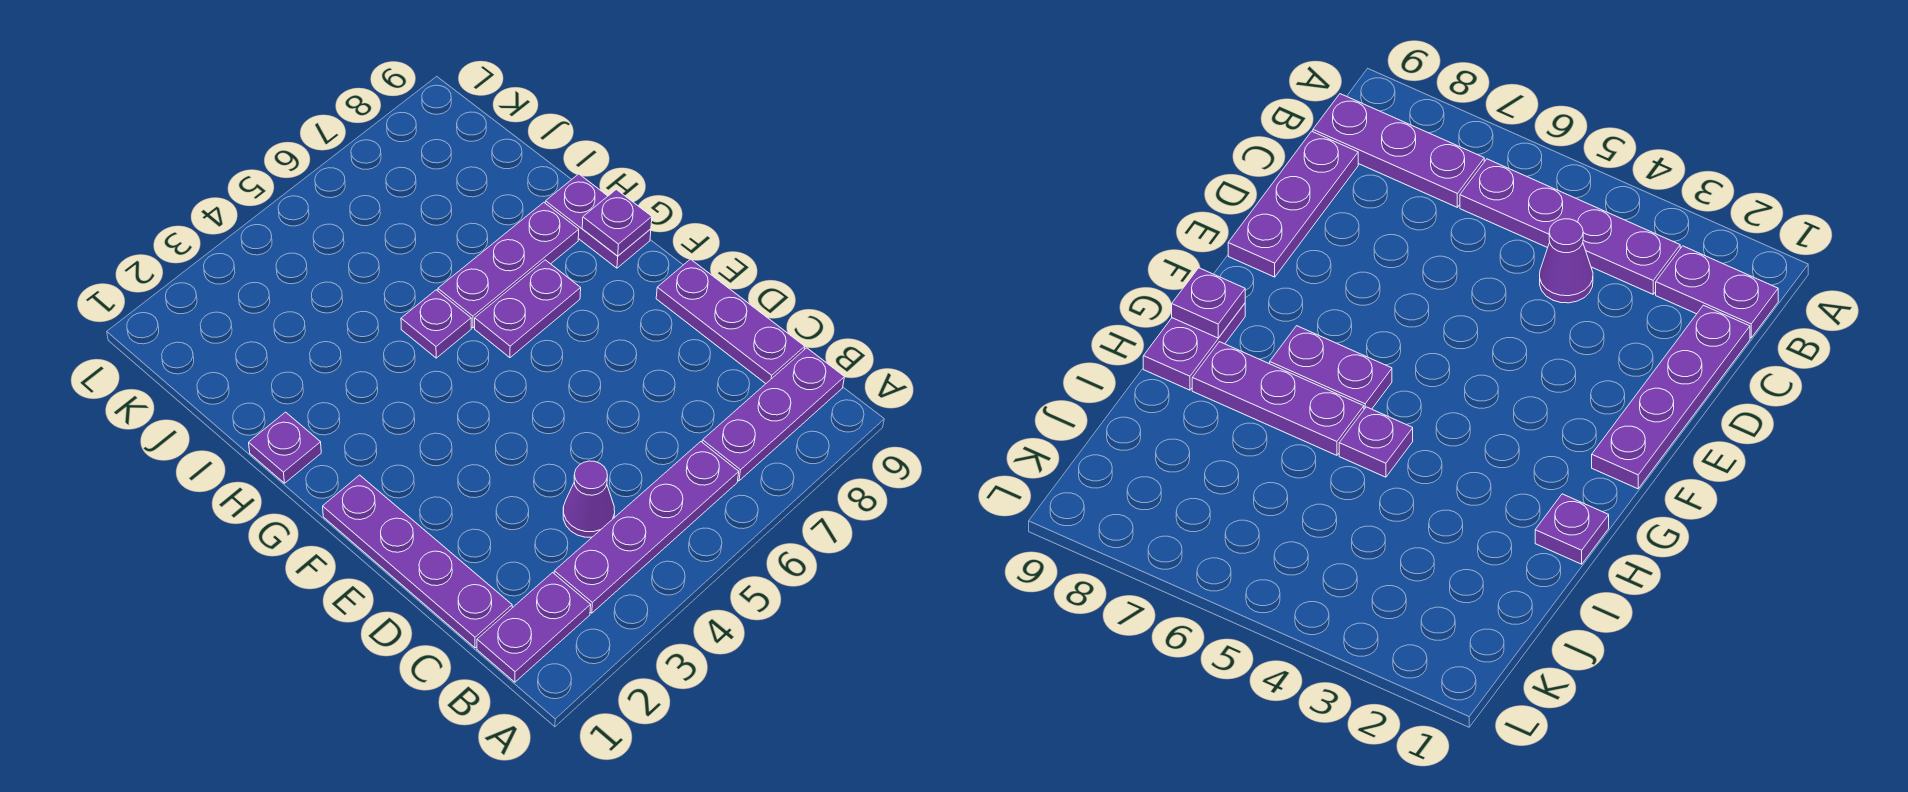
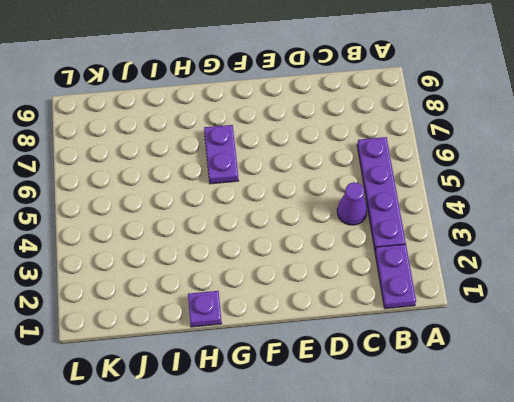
none -> purple 1x3 plate [702,348,844,481]
none -> purple 1x4 plate [323,475,512,648]
none -> purple 1x3 plate [656,259,805,384]

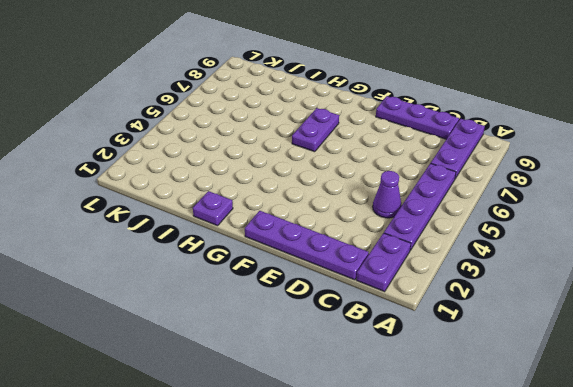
none -> purple 1x2 plate [545,174,651,268]
none -> purple 1x1 plate [401,290,471,358]
none -> purple 1x3 plate [438,202,579,328]

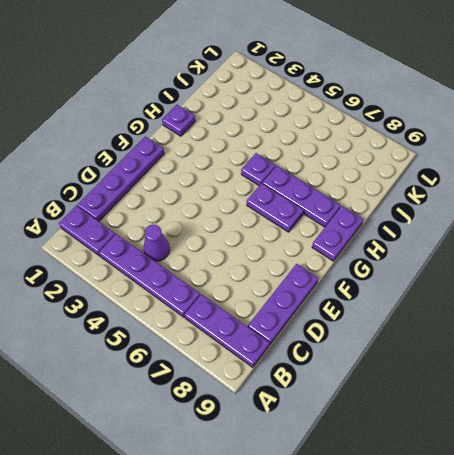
none -> purple 1x1 plate [582,189,652,256]

